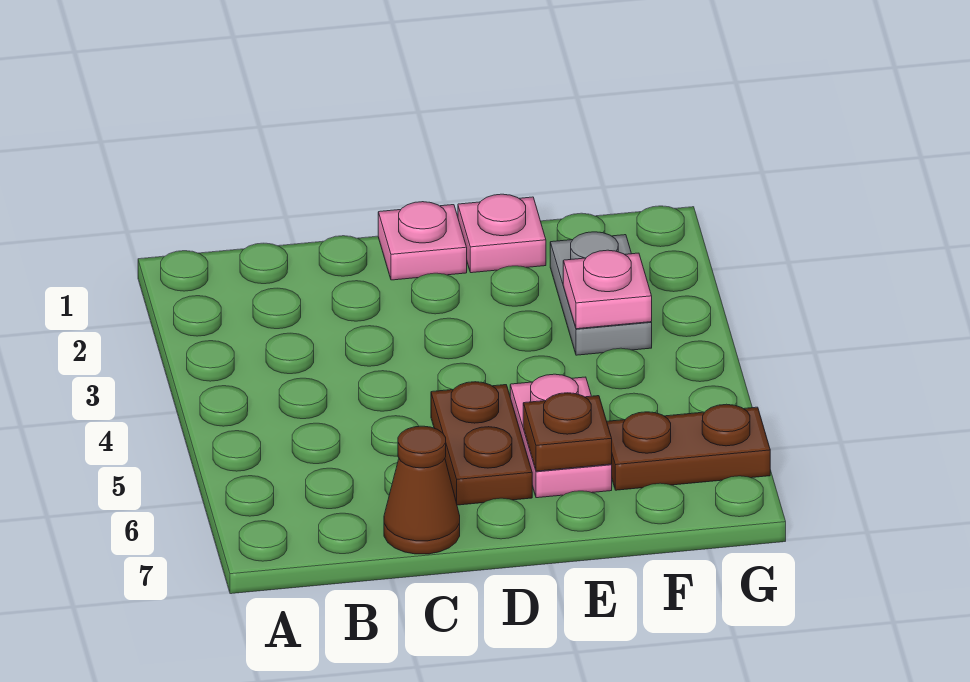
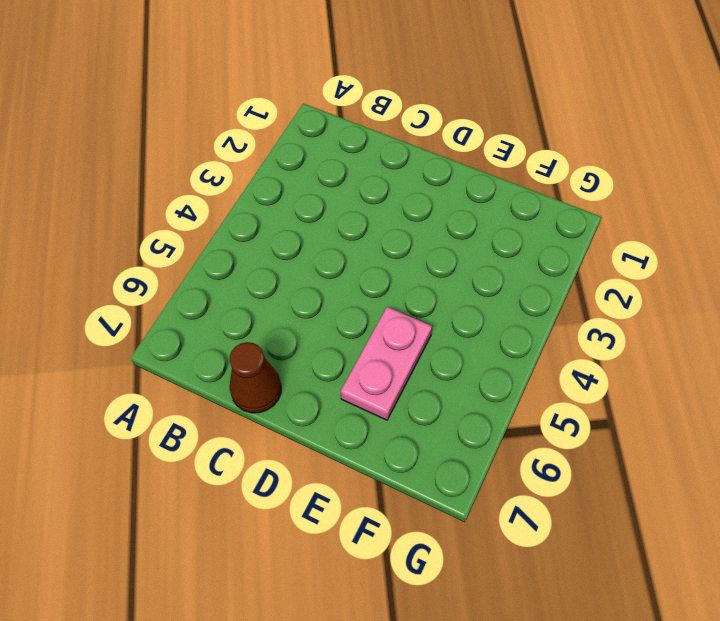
none -> pink 1x1 plate [378,202,467,280]
none -> brown 1x2 plate [431,382,532,505]

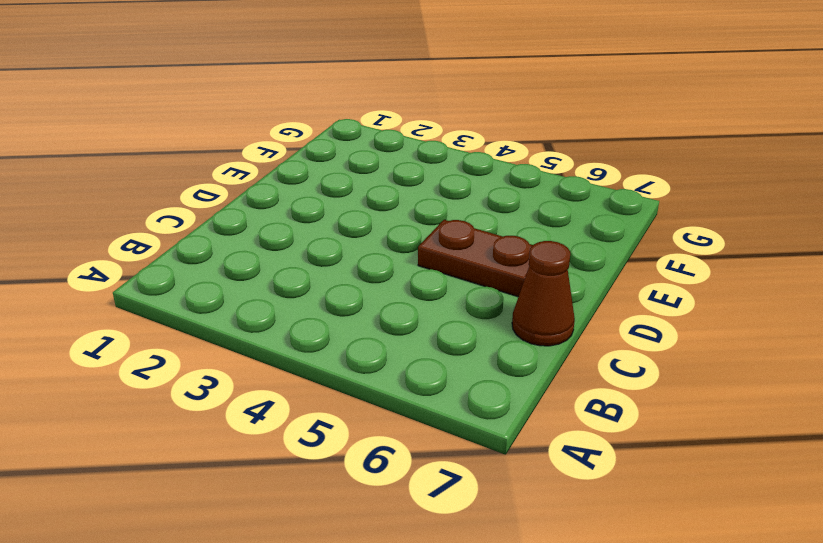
none -> pink 1x1 plate [378,202,467,280]
none -> pink 1x1 plate [458,194,546,273]

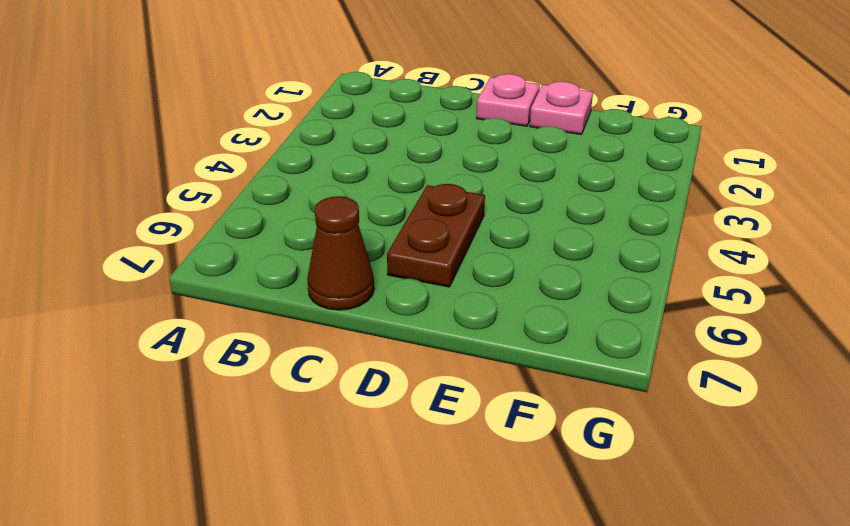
none -> pink 1x2 plate [510,374,612,498]
none -> grey 1x2 plate [550,232,652,355]

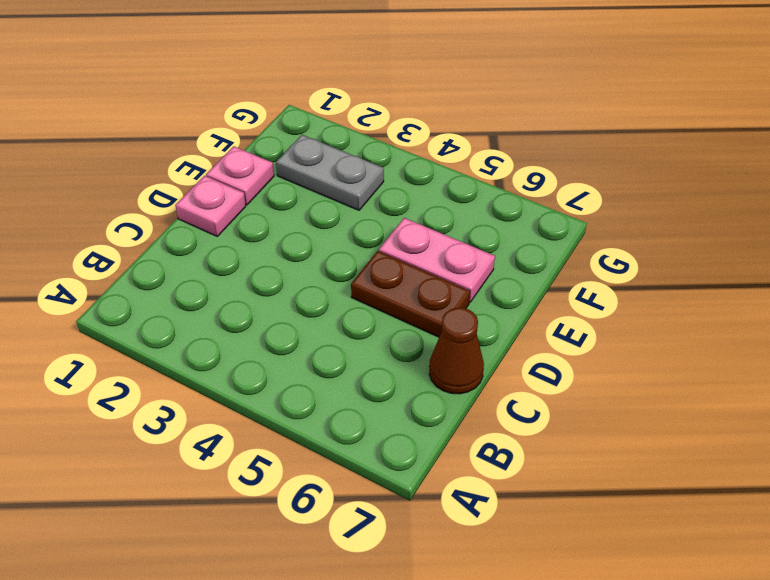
none -> brown 1x2 plate [607,404,770,490]
none -> brown 1x1 plate [523,393,612,471]

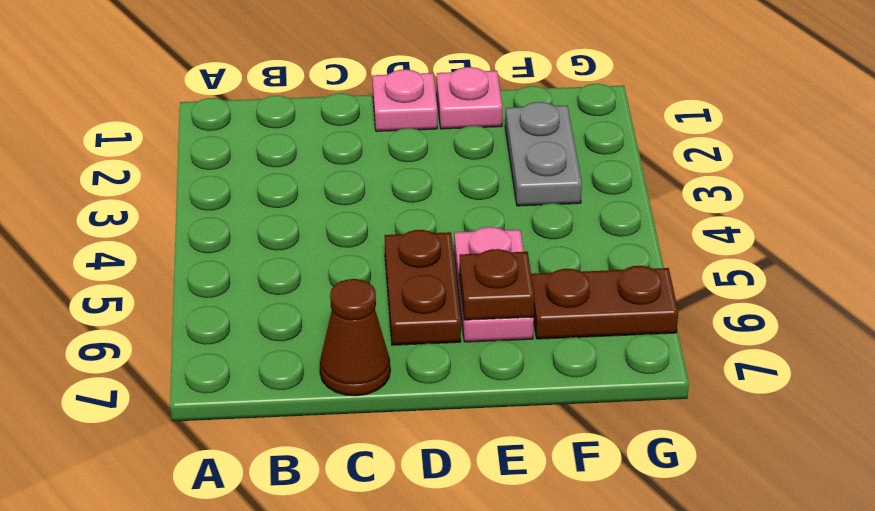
none -> pink 1x1 plate [563,250,652,329]

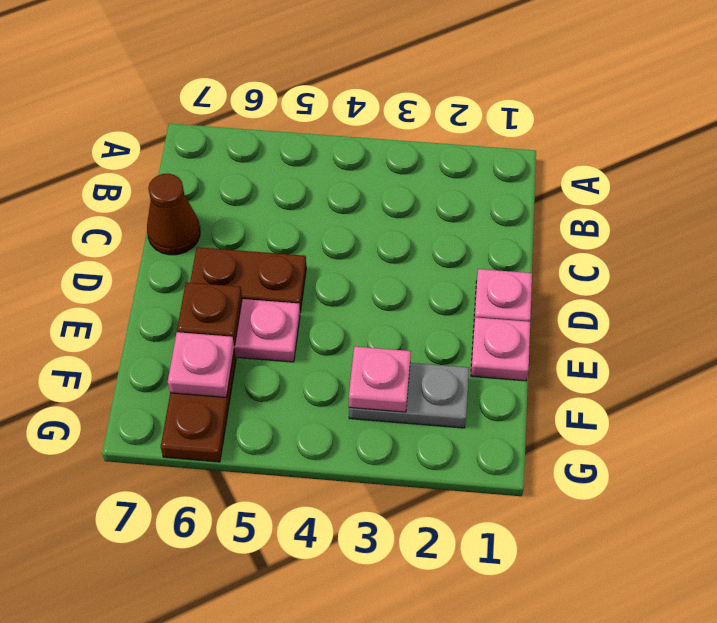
pink 1x1 plate [168,332,234,397] -> none

